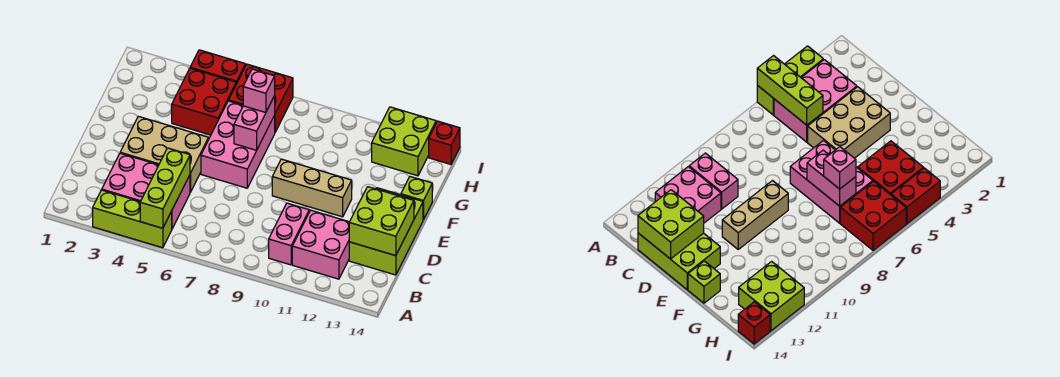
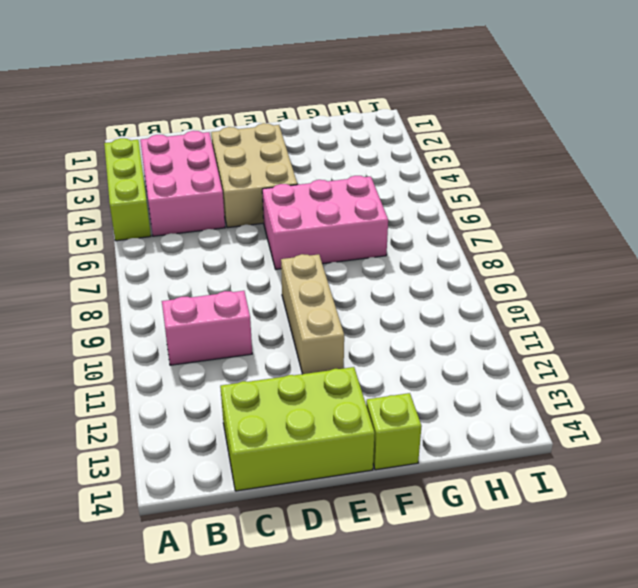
none -> pink 2x2 brick [292,210,349,279]
none -> red 2x2 brick [172,68,236,135]
none -> red 2x2 brick [229,64,293,132]

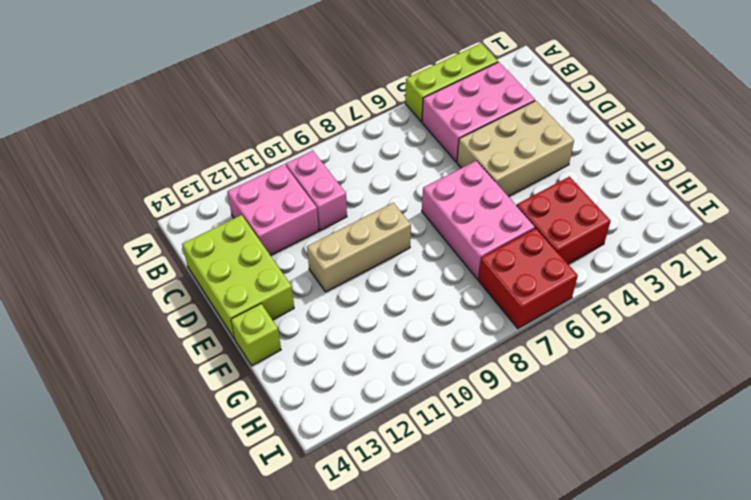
none -> lime 2x2 brick [372,107,436,176]
none -> red 1x2 brick [190,50,245,84]
none -> red 1x1 brick [429,121,460,164]

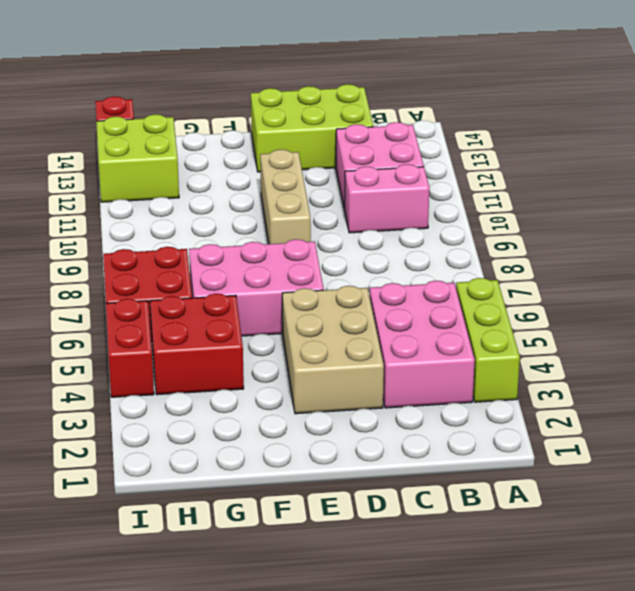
none -> lime 1x1 brick [401,177,432,220]
none -> lime 1x3 brick [140,148,190,228]
none -> lime 2x2 brick [349,187,414,256]

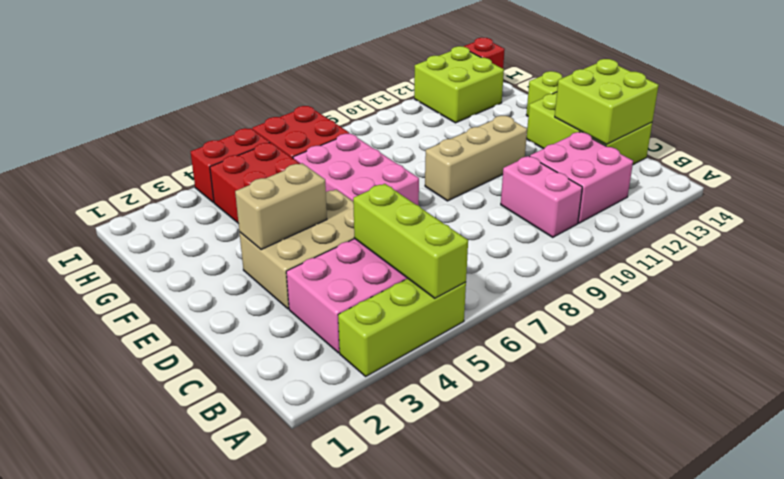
tan 1x2 brick [235,163,327,250] -> none
none -> pink 1x2 brick [234,96,275,150]
none -> pink 1x1 brick [243,69,275,113]

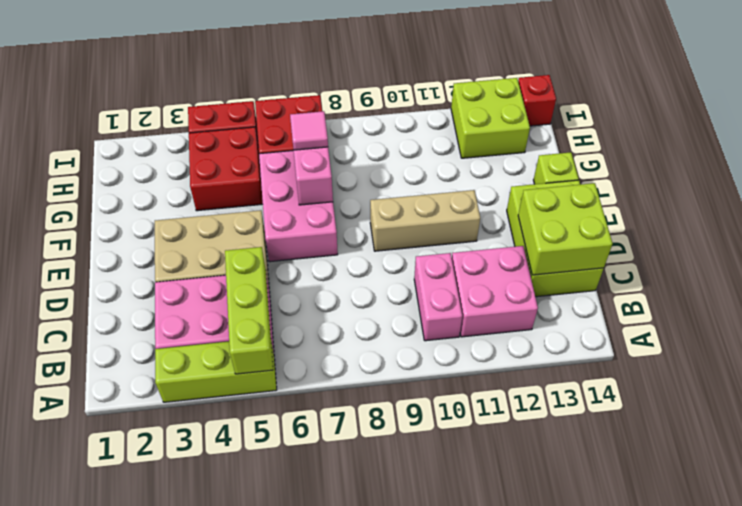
pink 1x1 tile [290,111,328,150] -> pink 1x1 brick [243,69,275,113]

